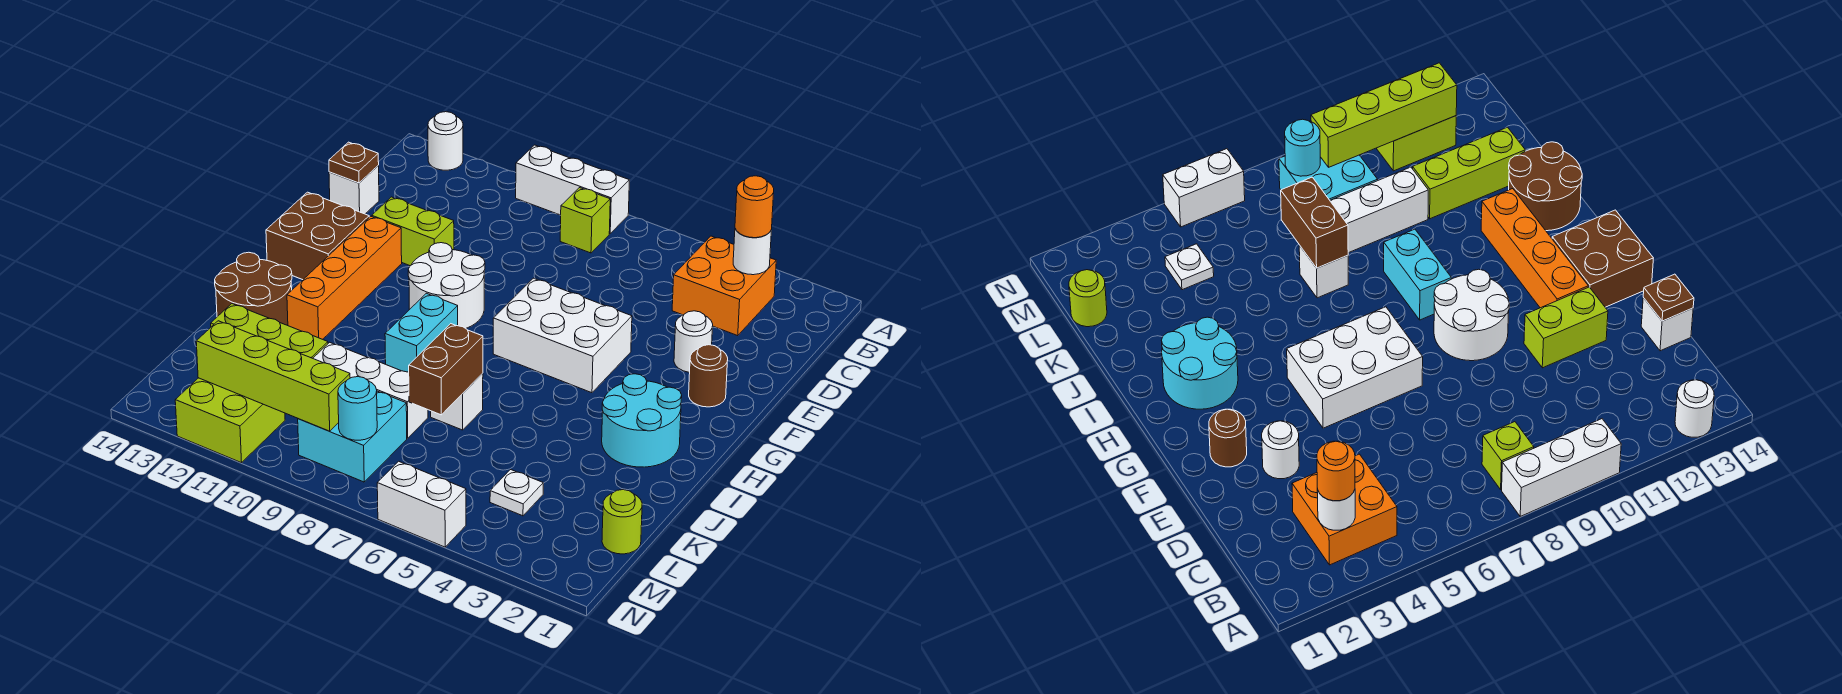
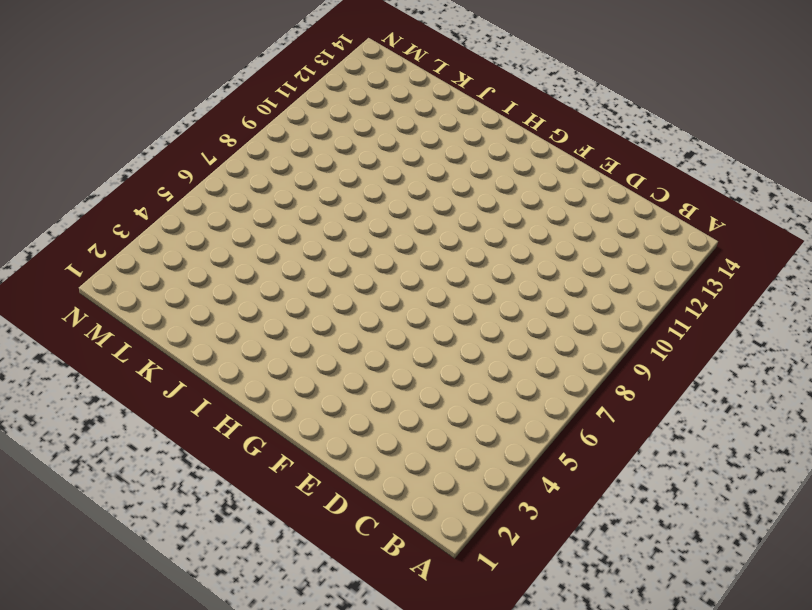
none -> white 1x3 brick [516,145,629,233]
none -> white 1x1 round brick [428,112,463,170]
none -> orange 2x2 brick [672,236,776,336]

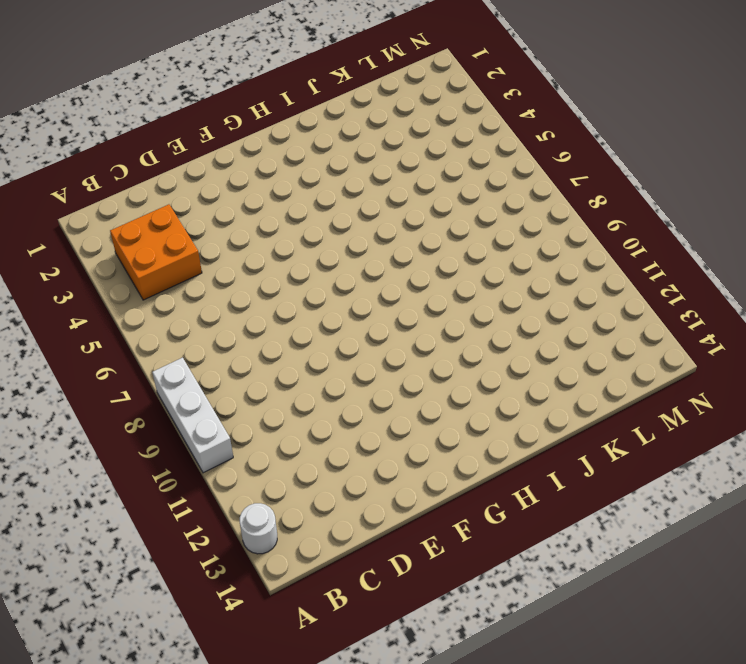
none -> lime 1x1 brick [560,188,610,253]
none -> white 1x1 brick [329,166,379,214]
none -> white 1x1 round brick [674,311,713,372]

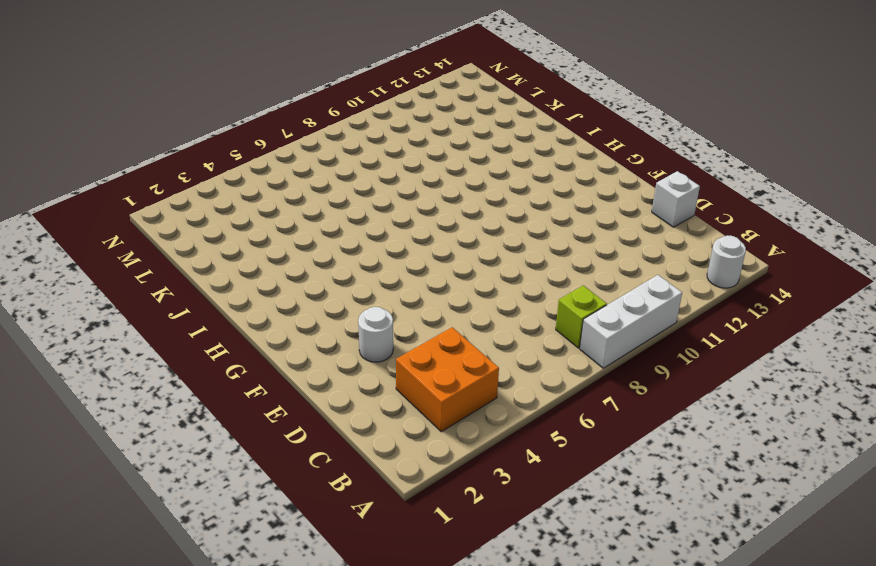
none -> lime 1x2 brick [372,197,454,266]
none -> brown 1x1 round brick [689,345,728,407]
none -> white 2x3 brick [493,278,632,393]

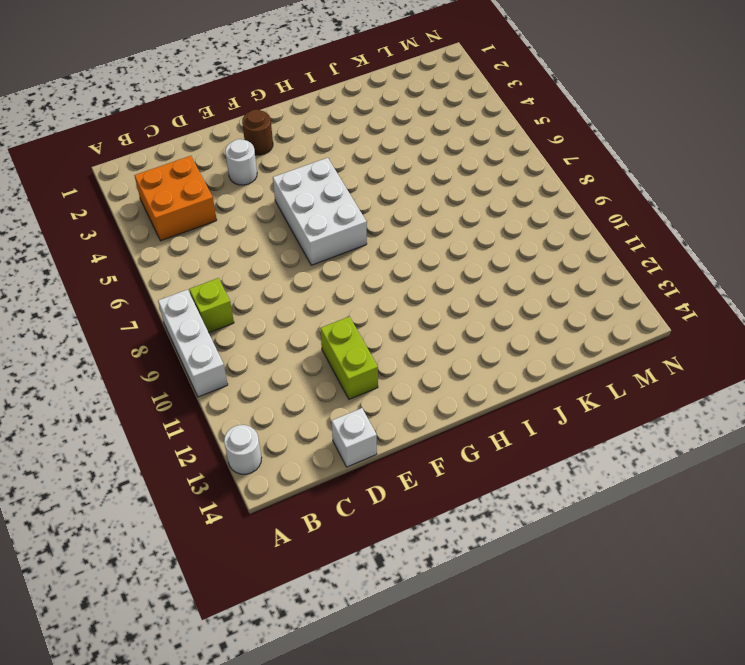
none -> white 2x2 round brick [408,243,485,328]
none -> orange 1x4 brick [287,216,402,339]
none -> brown 2x2 brick [266,192,369,280]

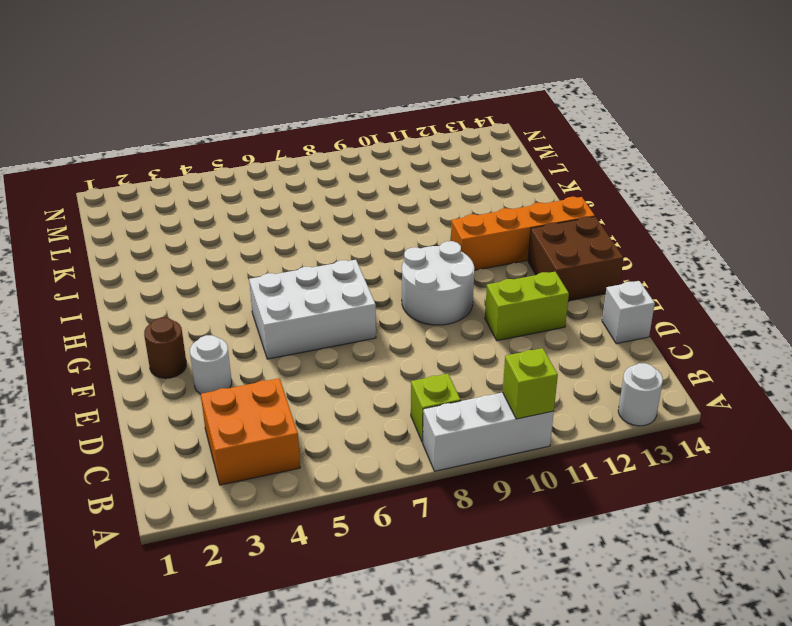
lime 1x1 brick [503,348,558,419] -> none
orange 1x4 brick [451,197,595,270] -> orange 1x4 brick turned to [287,216,402,339]
none -> cyan 2x2 round brick [602,374,682,467]
none -> cyan 1x2 brick [385,293,458,372]
none -> brown 2x2 round brick [215,252,292,326]

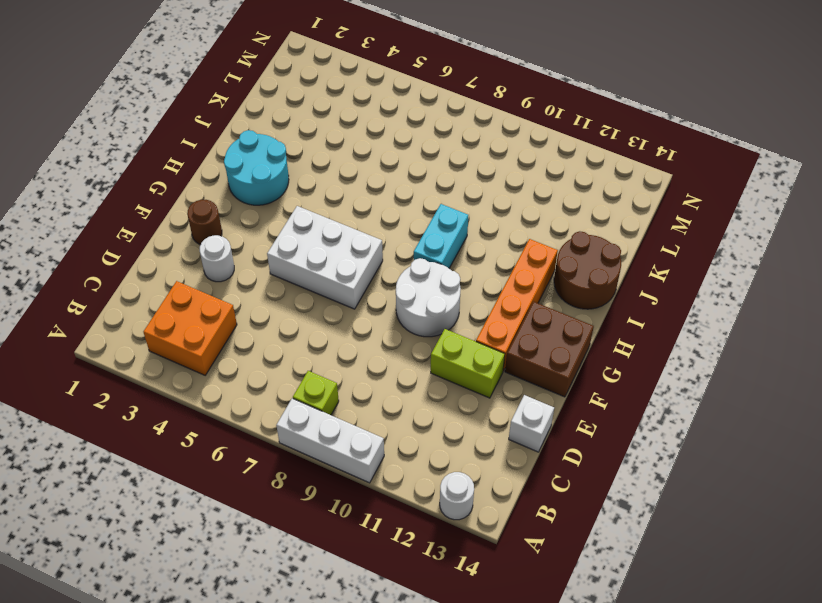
none -> white 1x1 brick [431,373,483,430]
none -> white 1x3 brick [313,342,428,438]
none -> lime 1x3 brick [211,304,328,358]

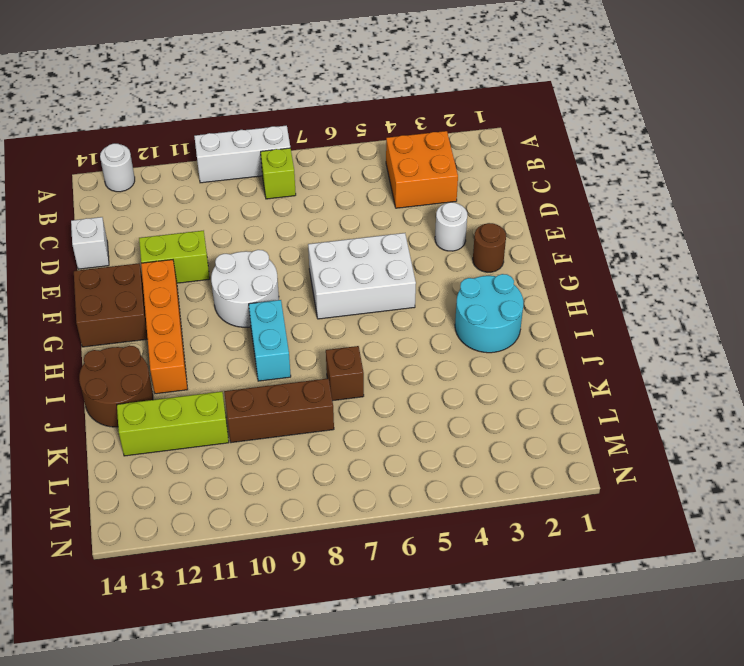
brown 1x1 brick [326,346,364,401] -> white 1x1 brick [431,373,483,430]
brown 1x3 brick [224,378,334,443] -> white 1x3 brick [313,342,428,438]
none -> lime 1x1 round brick [602,490,642,554]
none -> white 1x1 plate [490,470,543,516]
none -> cyan 2x2 brick [298,391,407,482]

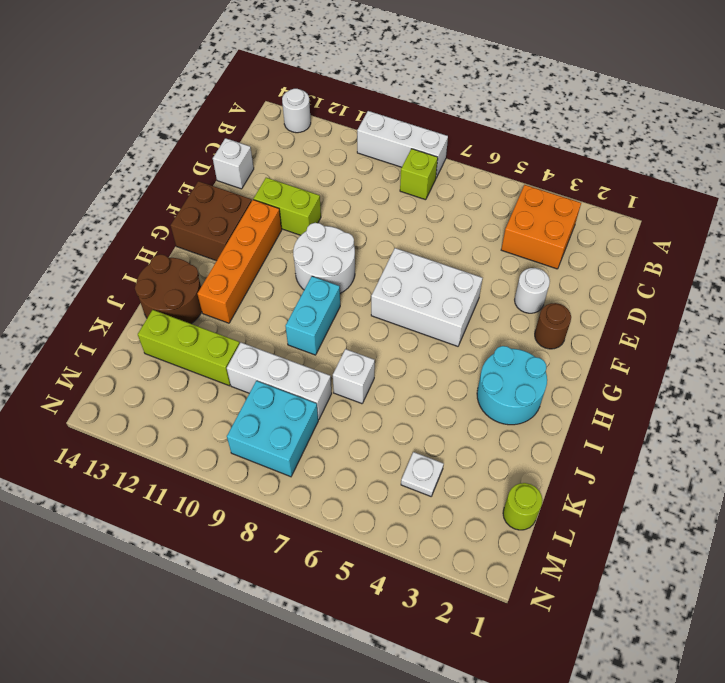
none -> lime 2x2 brick [175,378,285,463]
none -> white 1x2 brick [377,461,466,547]
none -> white 1x1 round brick [733,229,771,275]

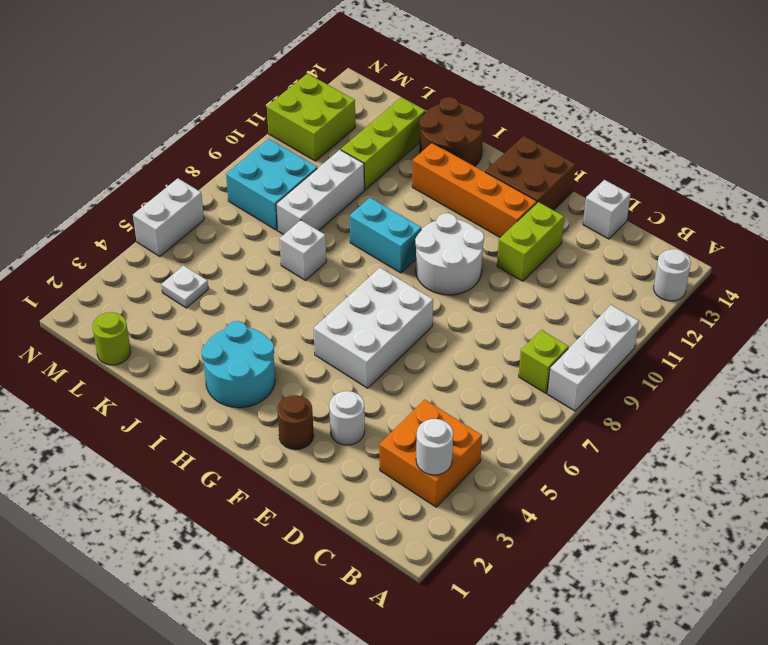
none -> brown 1x1 plate [329,142,379,183]
none -> brown 1x2 brick [409,324,483,415]
none -> cyan 1x1 round brick [338,377,377,440]

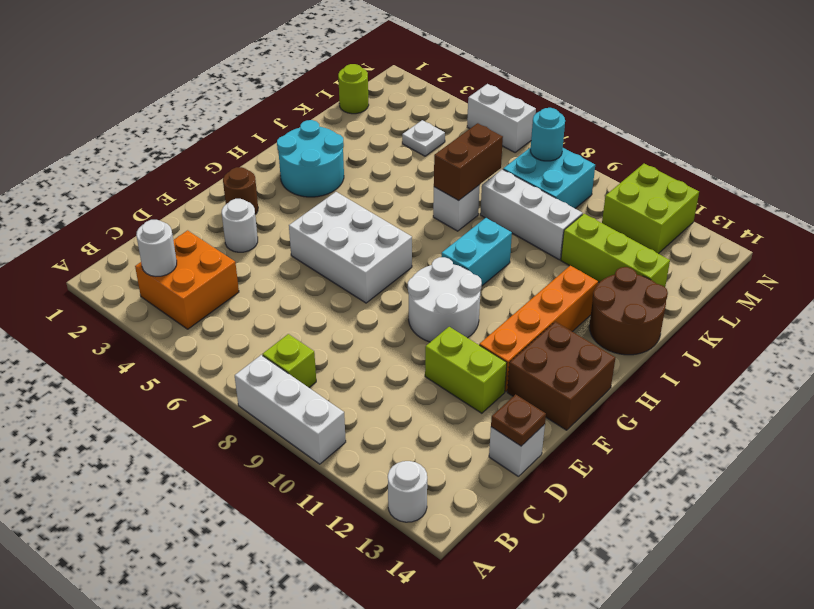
none -> lime 1x4 brick [196,321,350,431]
none -> orange 1x1 round brick [735,176,774,238]

